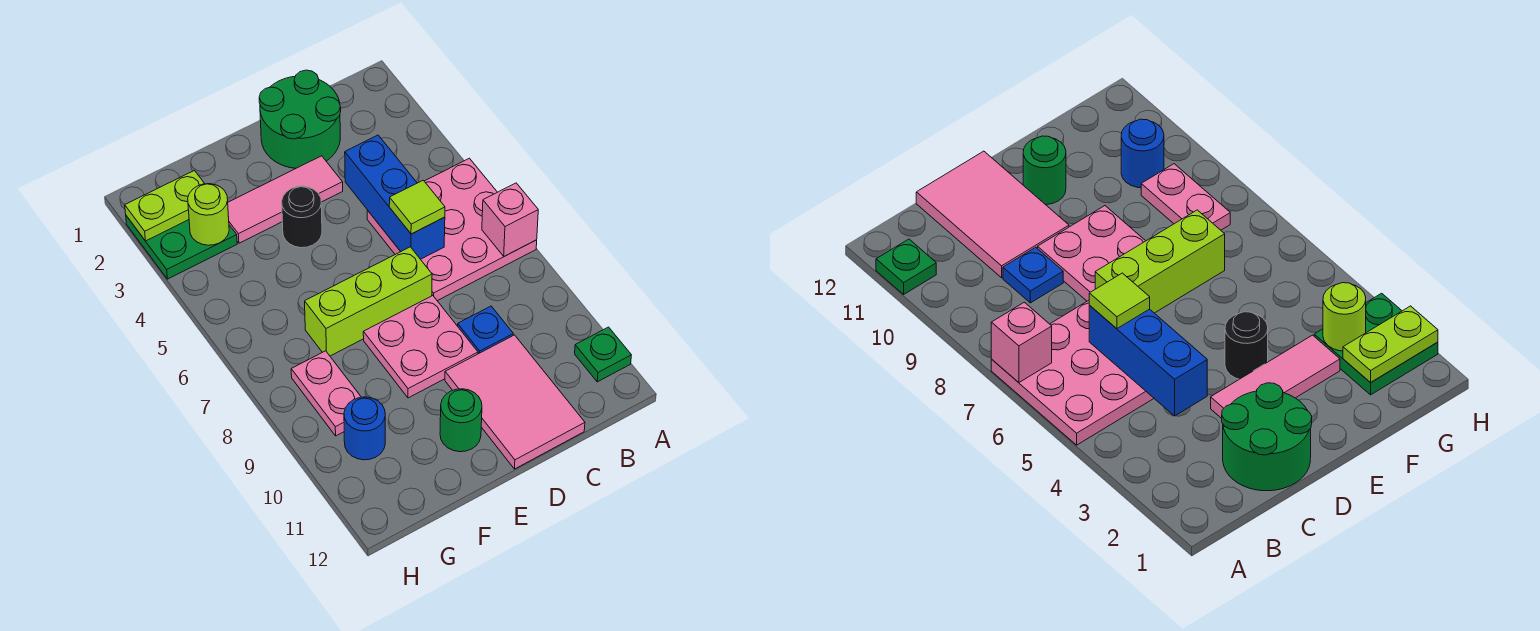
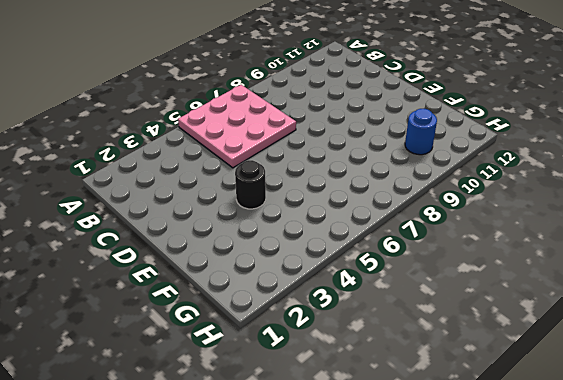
none -> green 1x1 plate [575,327,631,382]
none -> green 2x2 round brick [259,70,341,168]
none -> blue 1x1 plate [458,306,513,354]

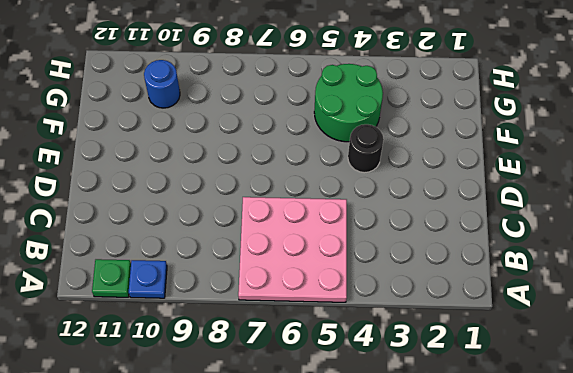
blue 1x1 plate [129,260,167,298] -> blue 1x1 plate moved to [458,306,513,354]
green 2x2 round brick [314,64,383,142] -> green 2x2 round brick moved to [259,70,341,168]
none -> pink 2x3 tile [445,335,585,469]
none -> pink 1x3 tile [228,156,343,243]
none -> lime 1x3 brick [305,247,432,356]

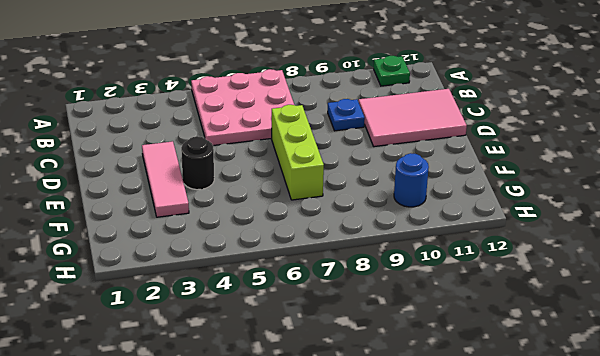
none -> green 2x2 round brick [259,70,341,168]
none -> pink 2x2 plate [363,296,478,398]
none -> green 1x1 round brick [440,389,482,452]

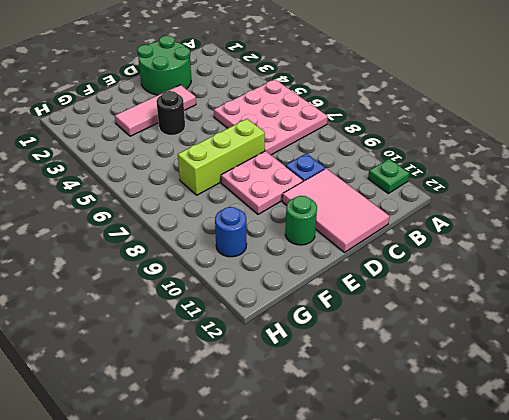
none -> green 2x2 plate [126,216,237,279]
none -> pink 1x2 plate [291,351,361,436]
none -> pink 1x1 brick [482,183,538,256]

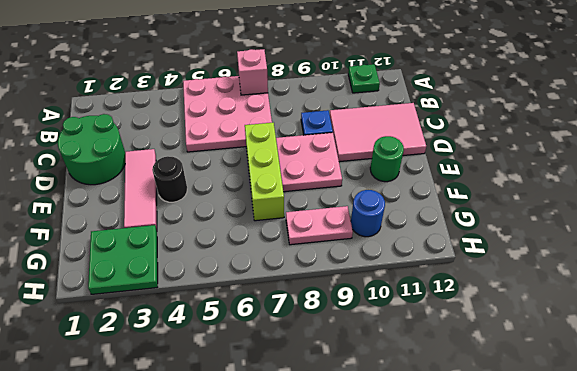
none -> blue 1x3 brick [345,135,445,259]
none -> lime 1x2 plate [125,171,205,241]
none -> lime 1x1 round brick [188,184,229,245]

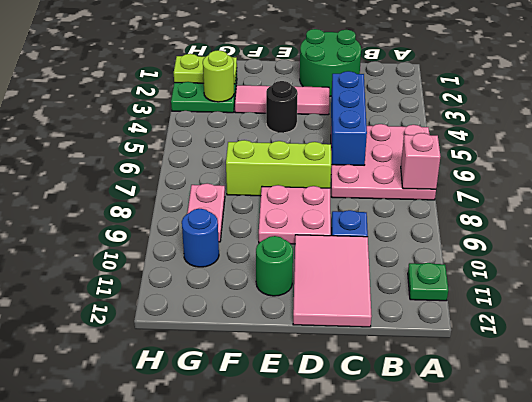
none -> lime 1x1 tile [389,180,445,234]

